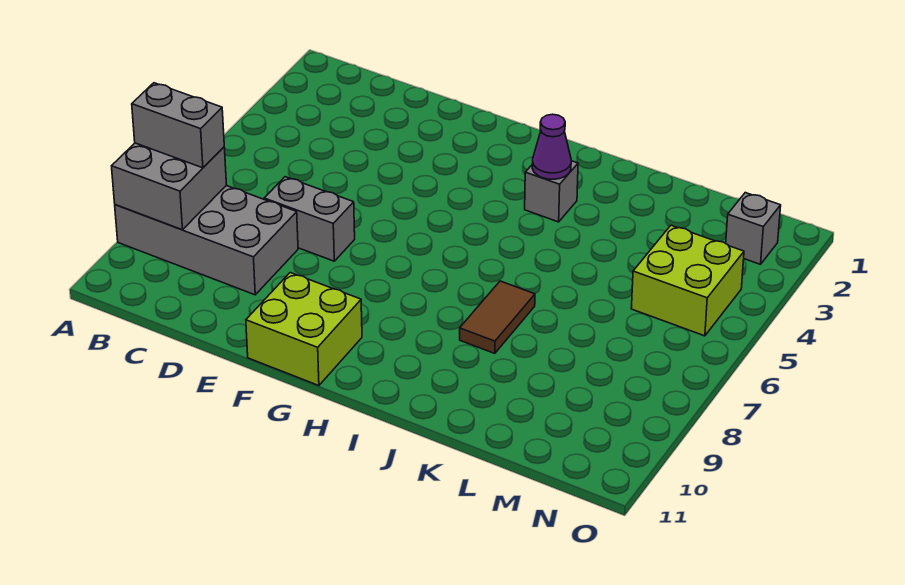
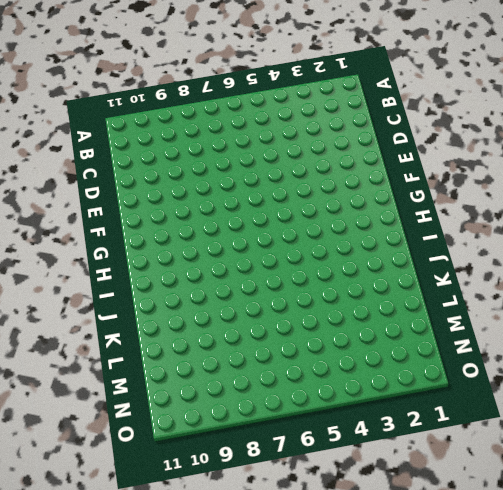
none -> grey 2x4 brick [115,186,298,295]
none -> grey 1x2 brick [264,177,355,261]

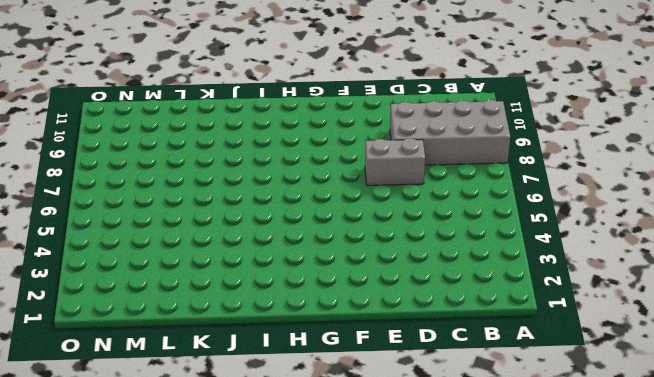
none -> lime 2x2 brick [246,273,362,386]
none -> grey 1x1 brick [525,161,578,222]

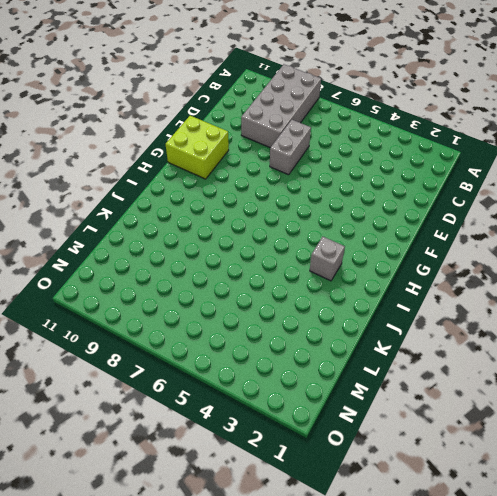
none -> brown 1x2 tile [460,281,535,353]
none -> lime 2x2 brick [631,225,744,336]

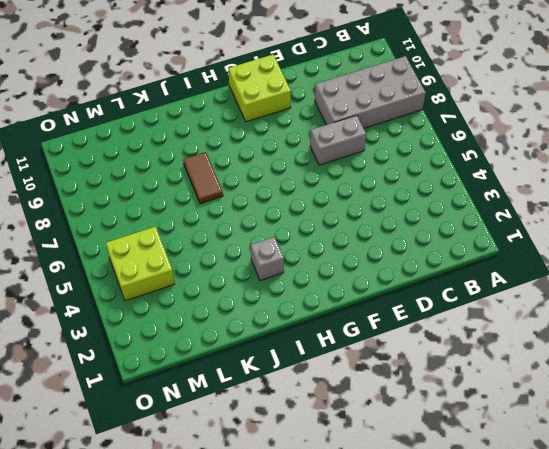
none -> grey 1x1 brick [726,193,781,264]
none -> grey 2x2 brick [112,143,226,230]

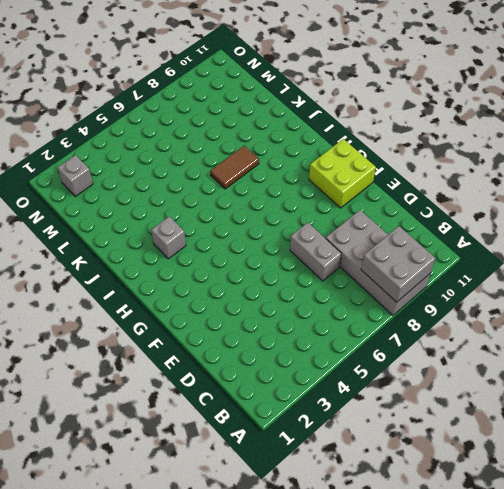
none -> lime 2x2 brick [631,225,744,336]
none -> purple 1x1 cone [532,114,571,179]

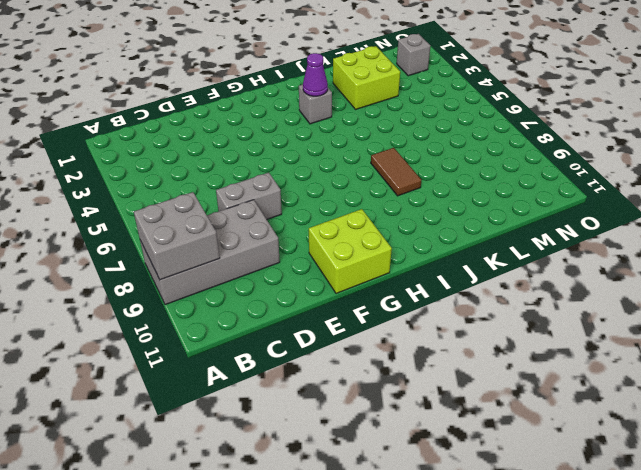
lime 2x2 brick [333,46,400,109] -> lime 2x2 brick moved to [631,225,744,336]
none -> grey 1x2 brick [132,83,224,168]

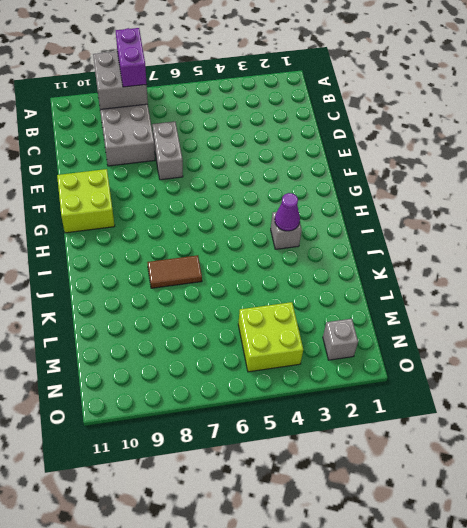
purple 1x2 brick [116,28,147,87] -> grey 1x2 brick [132,83,224,168]

